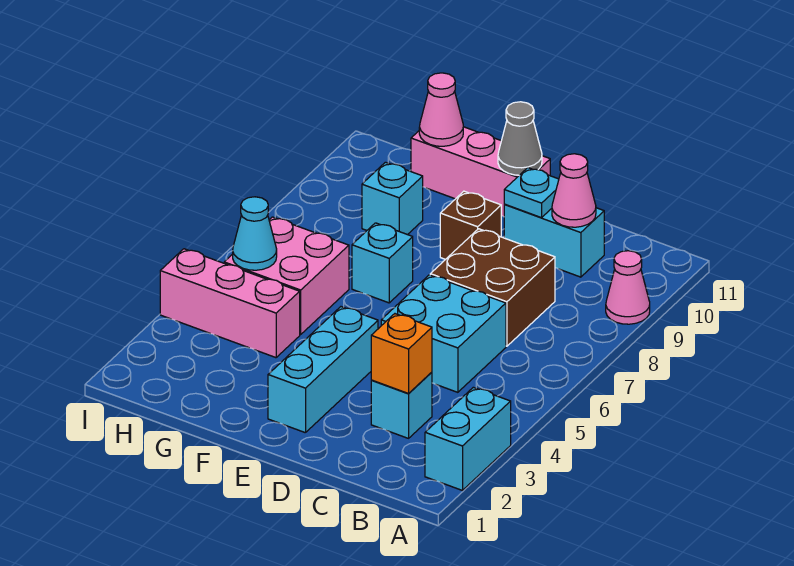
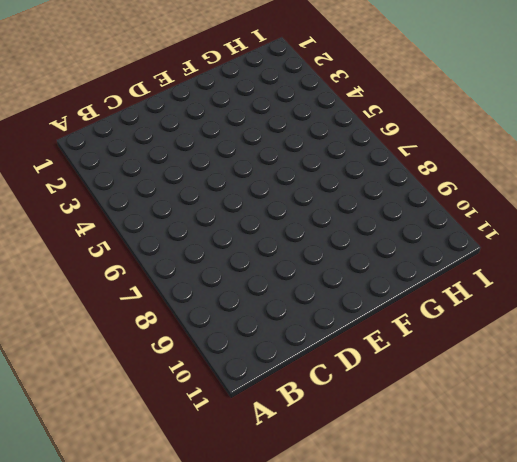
none -> cyan 1x2 brick [425,387,511,490]
none -> pink 1x1 cone [606,251,650,324]
none -> cyan 1x1 brick [371,372,432,438]

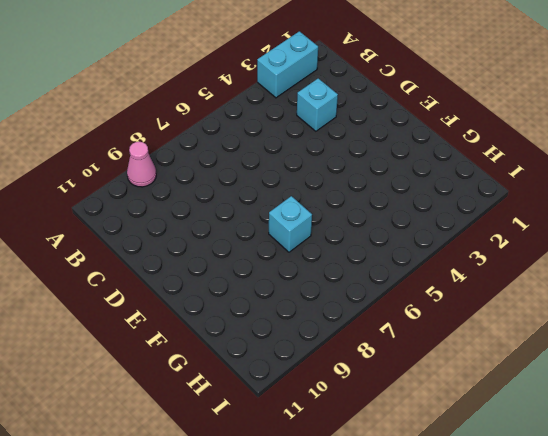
none -> cyan 2x2 brick [381,275,506,392]
none -> brown 2x2 brick [430,229,555,346]
none -> cyan 1x2 brick [504,204,604,277]

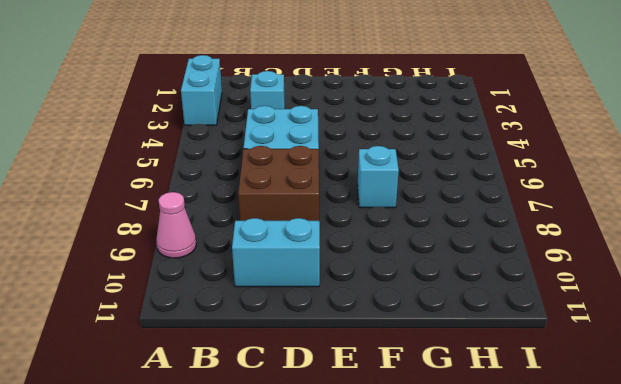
none -> cyan 1x3 brick [268,307,378,433]
none -> brown 1x1 brick [440,191,501,260]
none -> pink 1x3 brick [411,127,550,217]

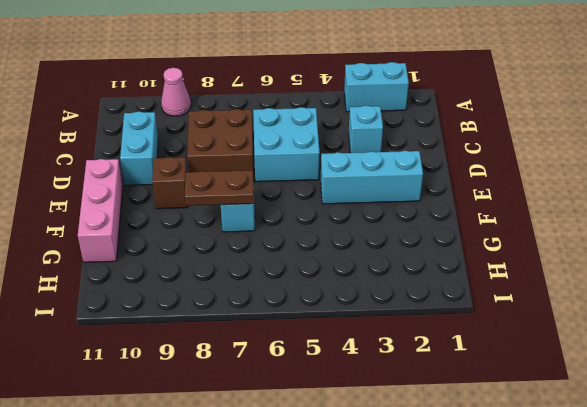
brown 1x2 plate [185,170,254,206] -> none
none -> pink 1x3 brick [160,249,300,358]
none -> pink 2x2 brick [224,217,349,334]
none -> cyan 1x1 brick [362,162,423,235]

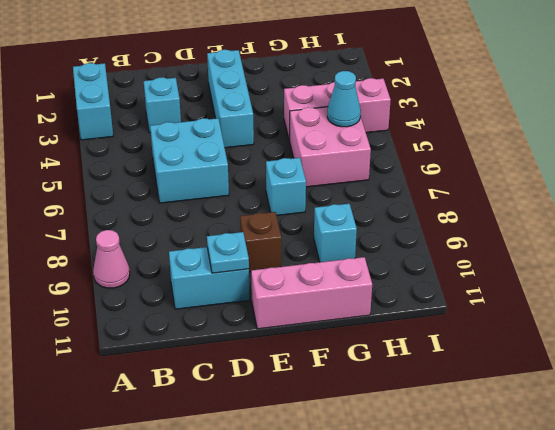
none -> brown 2x2 brick [430,229,555,346]
none -> orange 1x1 brick [371,314,432,393]
none -> pink 1x1 cone [552,154,596,227]

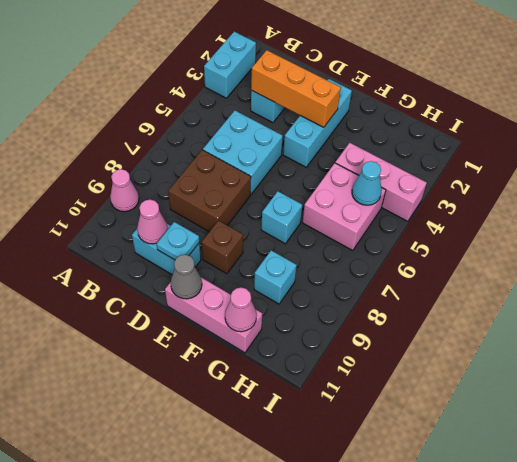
orange 1x3 brick [251,50,341,127] -> orange 1x1 brick [371,314,432,393]

